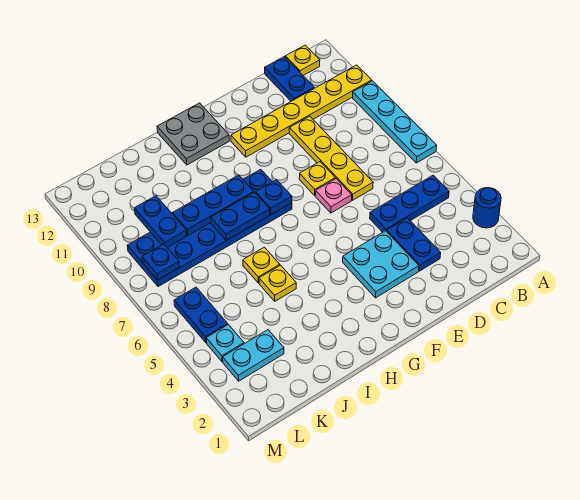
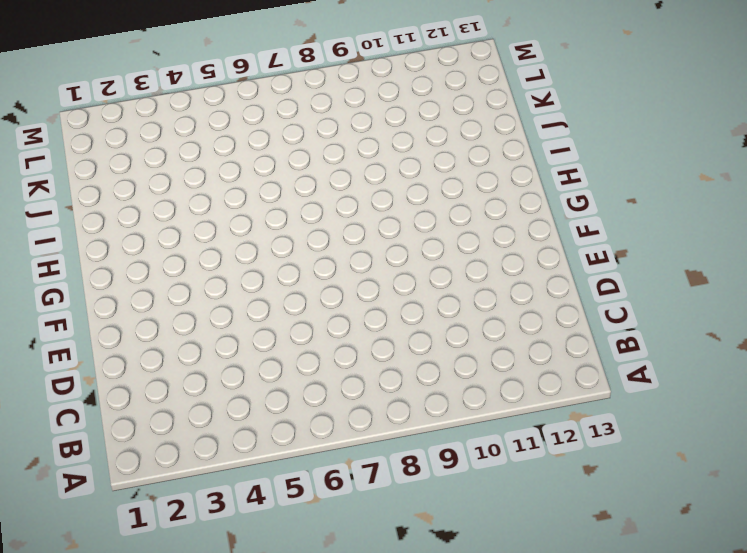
none -> blue 1x1 round brick [473,188,501,228]
none -> cyan 1x4 plate [353,81,437,163]
none -> yellow 1x6 plate [231,65,372,157]

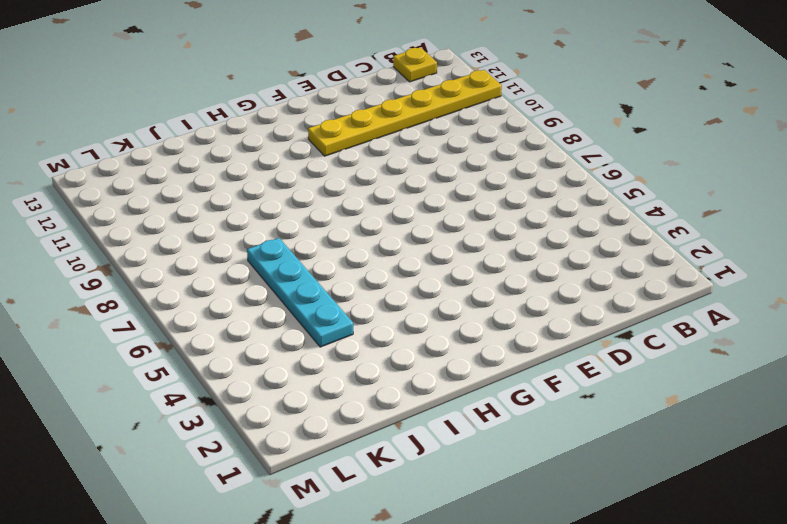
cyan 1x4 plate [247,238,353,347] -> cyan 1x4 plate moved to [353,81,437,163]
none -> blue 1x1 round brick [473,188,501,228]
none -> blue 1x3 plate [370,175,449,232]
none -> blue 1x2 plate [265,57,314,101]

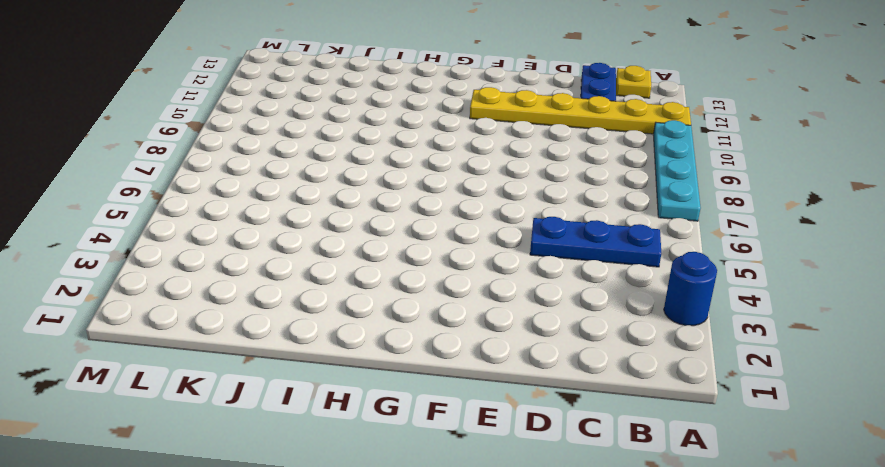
none -> blue 1x2 plate [387,218,441,271]
none -> yellow 1x4 plate [289,116,373,200]
none -> cyan 2x2 plate [343,231,419,298]

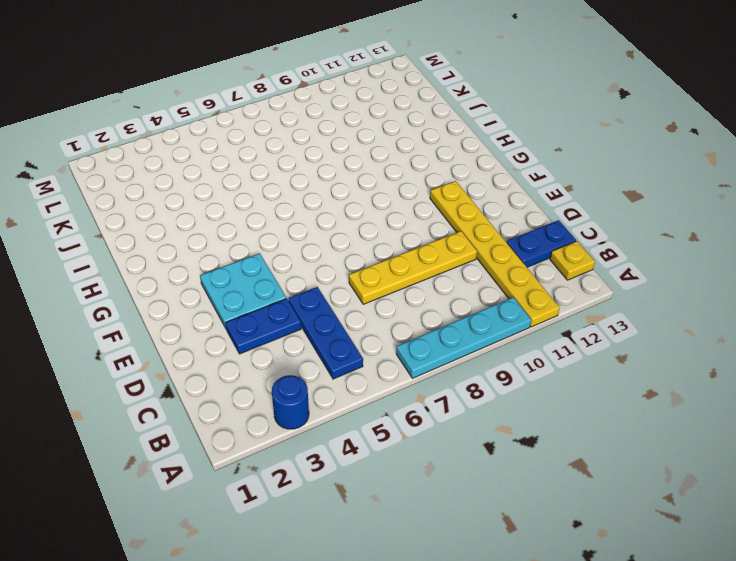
none -> pink 1x1 plate [315,179,352,213]
none -> yellow 1x1 plate [299,162,335,196]
none -> blue 2x6 plate [127,169,292,287]

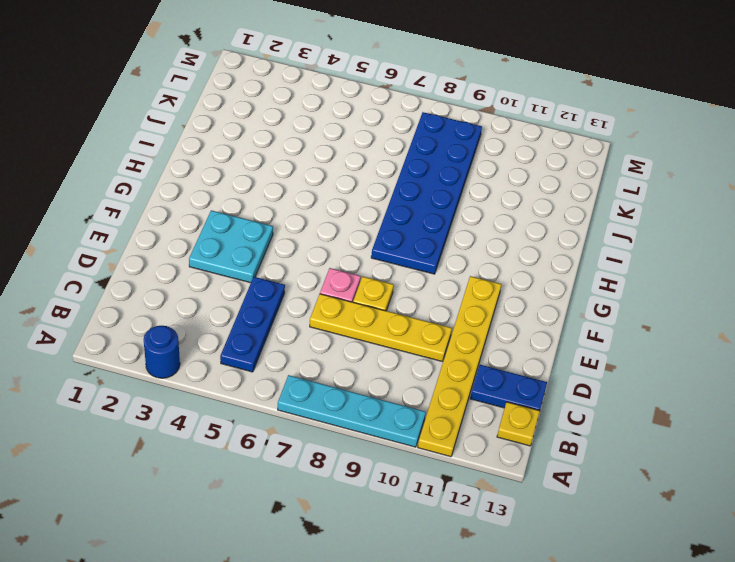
none -> blue 1x2 plate [387,218,441,271]
none -> grey 2x2 plate [157,103,229,165]
none -> yellow 1x1 plate [259,265,296,301]

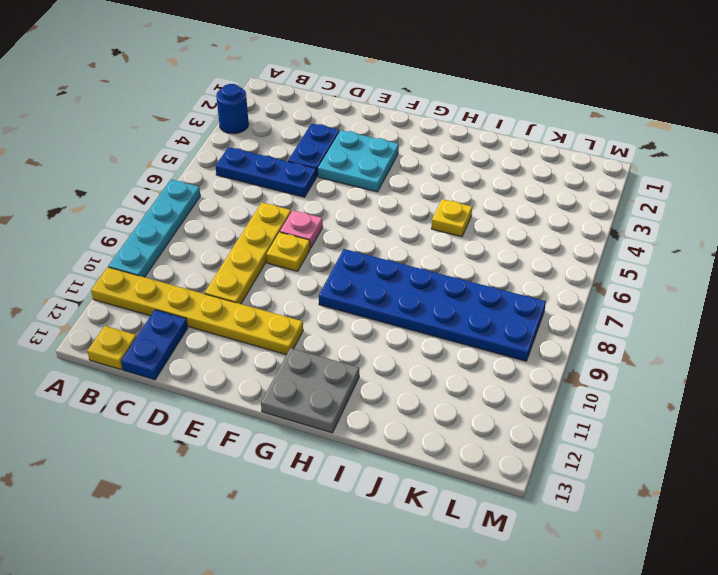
none -> yellow 1x1 plate [243,247,280,283]
none -> cyan 1x2 plate [223,330,284,381]
none -> cyan 1x1 plate [206,325,244,362]

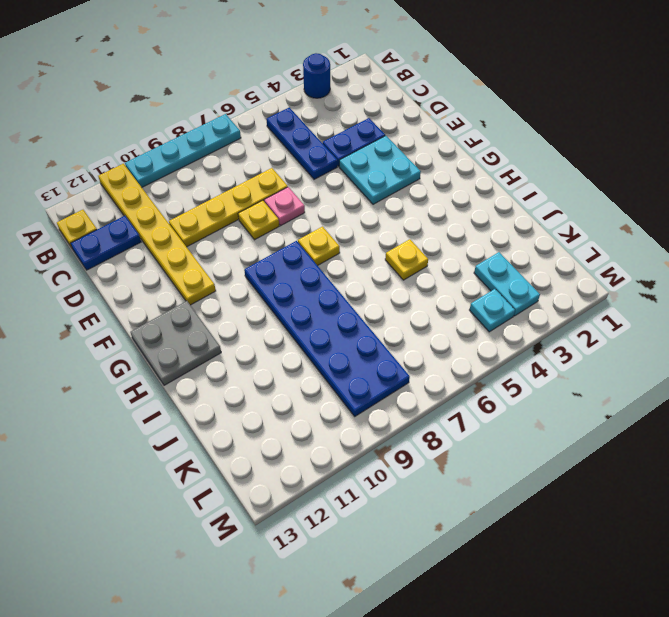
yellow 1x1 plate [298,227,340,266] -> yellow 1x1 plate moved to [243,247,280,283]
none -> blue 1x2 plate [174,287,228,342]
none -> blue 1x1 plate [256,180,292,214]
none -> blue 1x2 plate [211,192,270,240]

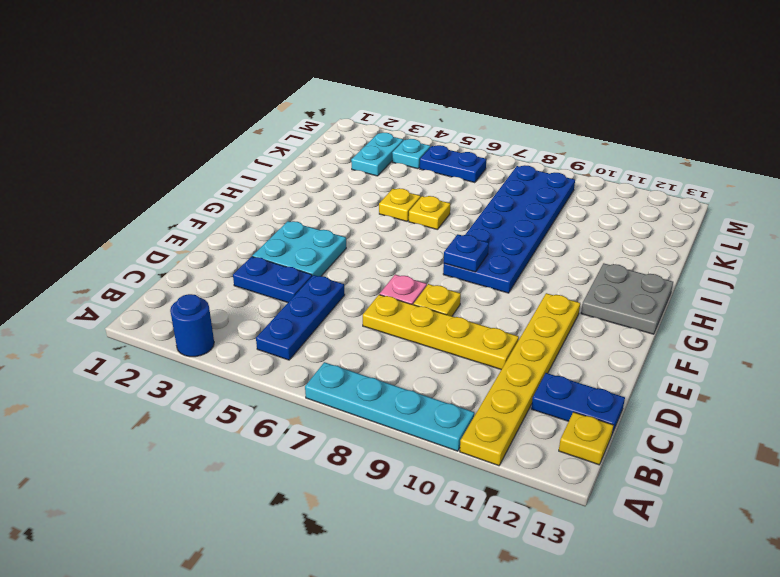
none -> blue 1x2 plate [211,192,270,240]
none -> blue 1x3 plate [173,175,254,235]
none -> blue 1x2 plate [134,196,187,247]

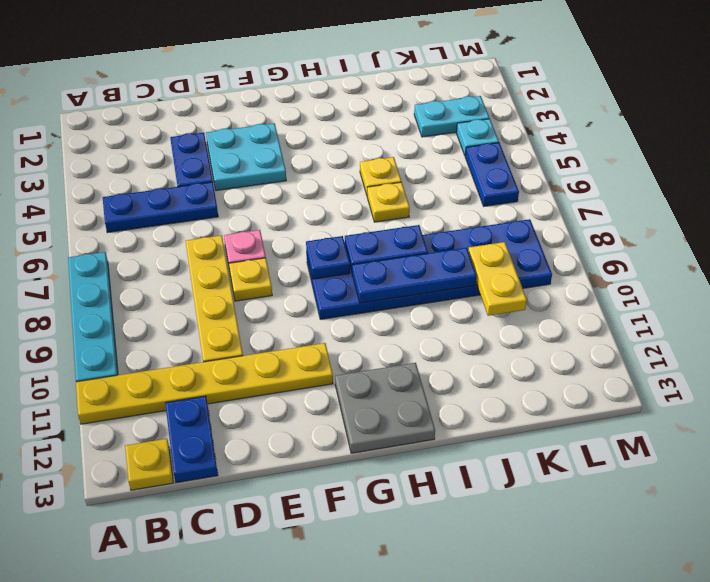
yellow 1x2 plate [468,242,527,316] -> blue 1x2 plate [134,196,187,247]
none -> blue 1x1 round brick [473,188,501,228]
none -> blue 1x1 plate [142,244,179,280]

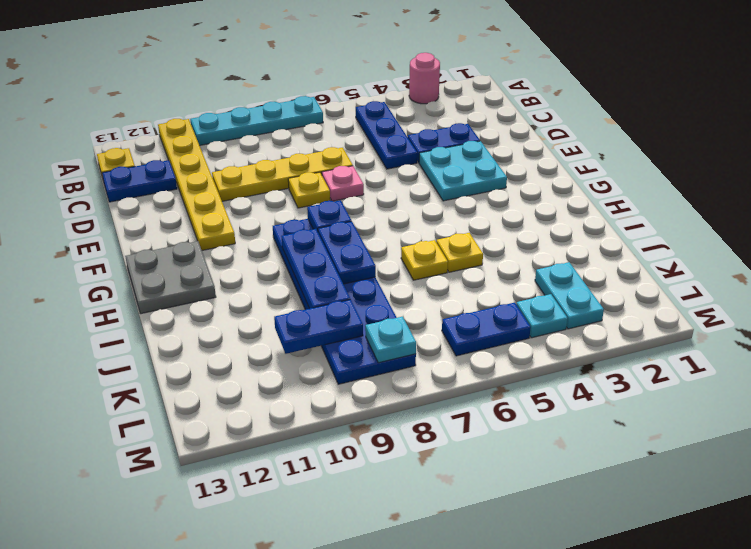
pink 1x1 round brick [409,53,440,104] -> blue 1x1 round brick [473,188,501,228]
cyan 1x1 plate [365,317,416,363] -> blue 1x1 plate [142,244,179,280]

